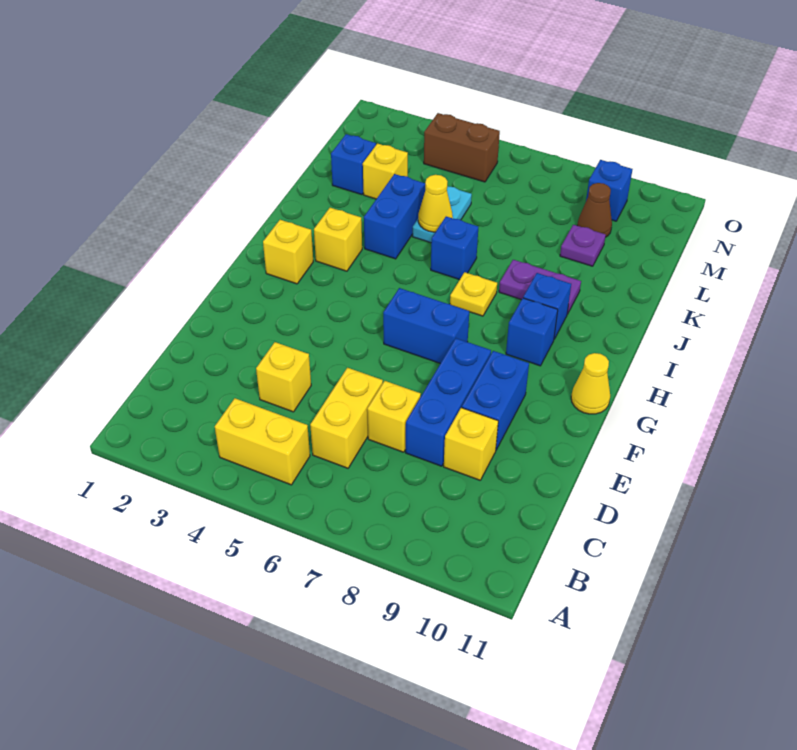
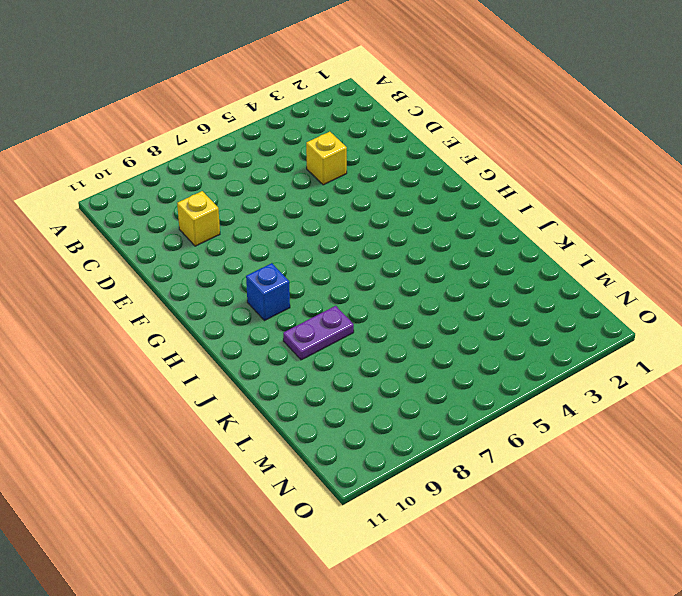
none -> yellow 1x2 brick [215,398,310,485]
none -> yellow 1x2 brick [310,368,383,468]
none -> yellow 1x1 brick [367,381,421,452]

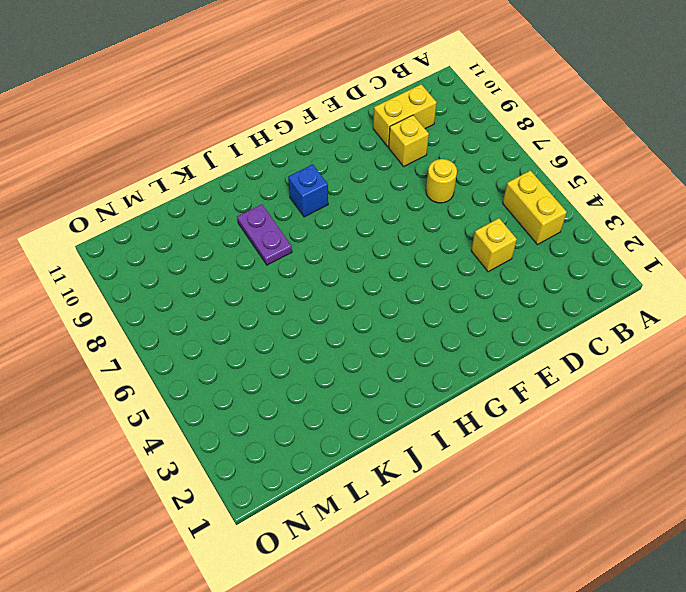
yellow 1x2 brick [373,84,437,147] -> yellow 1x2 brick moved to [310,368,383,468]
yellow 1x1 round brick [426,159,457,203] -> yellow 1x1 brick [367,381,421,452]
none -> blue 1x3 brick [406,338,491,466]
none -> blue 1x2 brick [462,351,529,450]
none -> blue 1x2 brick [383,288,469,363]

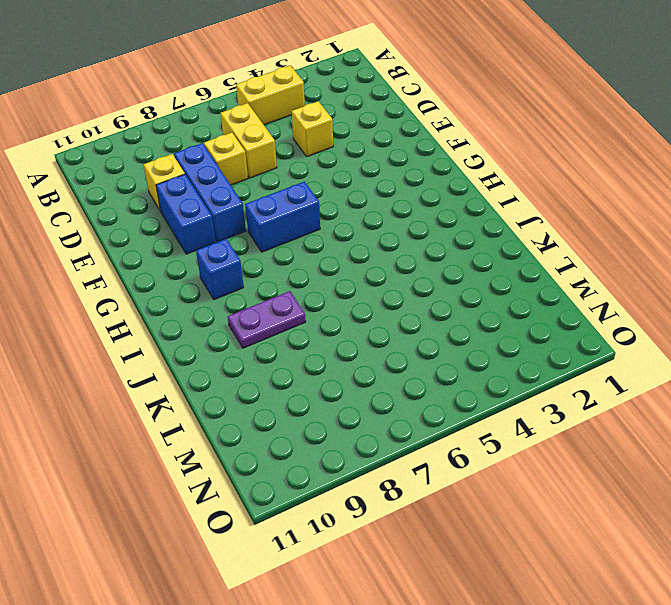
none -> yellow 1x1 cone [571,353,610,414]
none -> yellow 1x1 brick [263,220,313,284]
none -> yellow 1x1 brick [314,208,362,271]

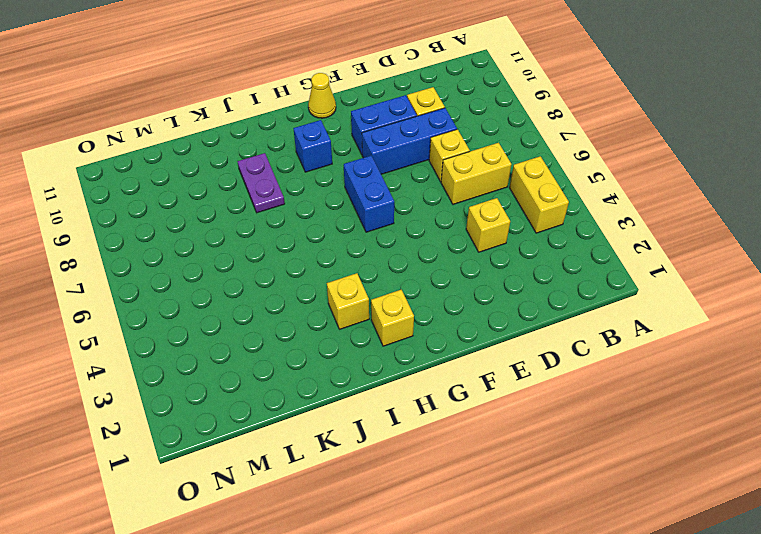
none -> yellow 1x1 plate [450,272,497,316]
none -> blue 1x1 brick [523,273,571,339]
none -> blue 1x2 brick [364,174,425,259]

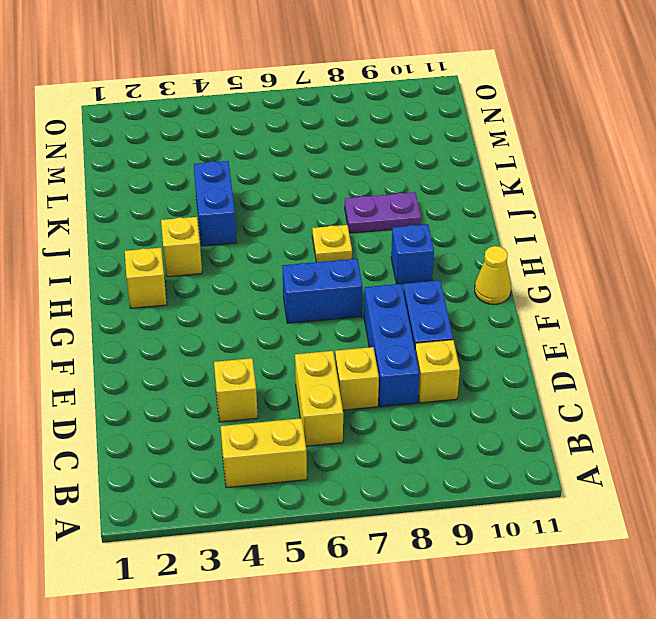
none -> blue 1x1 brick [523,273,571,339]
none -> blue 1x1 brick [431,216,478,280]
none -> cyan 1x2 plate [413,186,472,243]

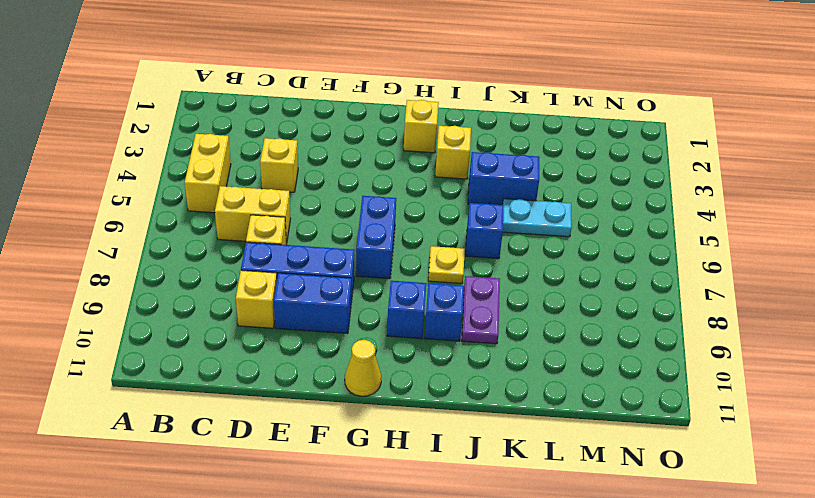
none -> blue 1x1 brick [331,134,376,195]
none -> yellow 1x1 brick [363,144,408,199]
none -> purple 1x1 plate [560,225,606,266]

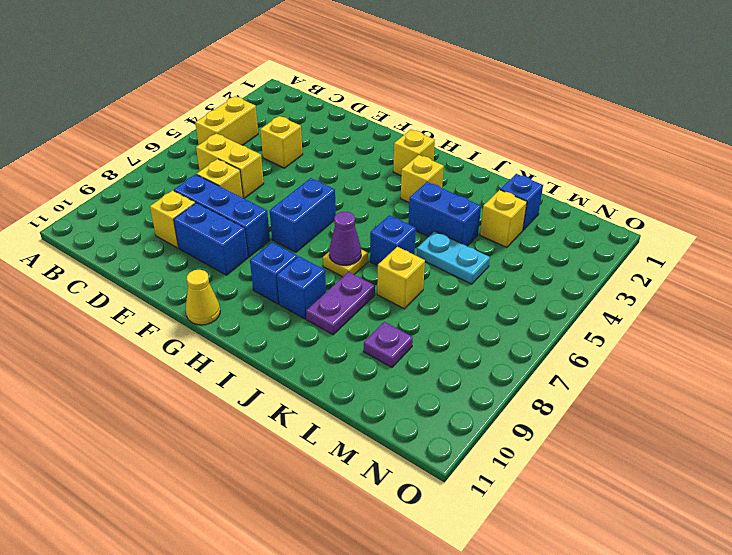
purple 1x1 cone [329,212,361,265] -> none
yellow 1x1 brick [377,247,425,309] -> none
none -> brown 1x1 cone [577,183,612,237]
none -> brown 1x2 brick [424,113,500,182]
none -> blue 1x1 brick [586,160,632,221]

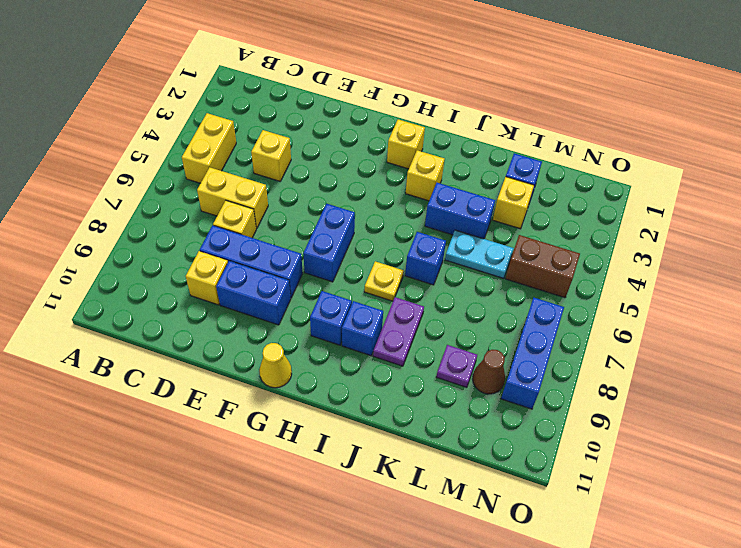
brown 1x2 brick [505,235,580,298] -> brown 1x2 brick turned to [424,113,500,182]
blue 1x3 brick [501,298,564,409] -> blue 1x1 brick [586,160,632,221]
none -> yellow 1x1 cone [418,175,453,232]

